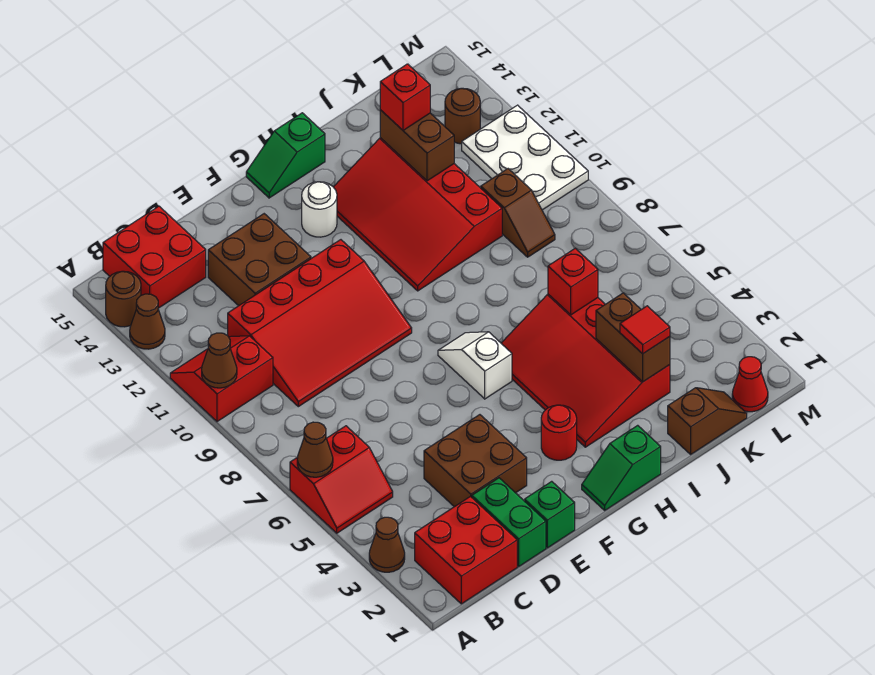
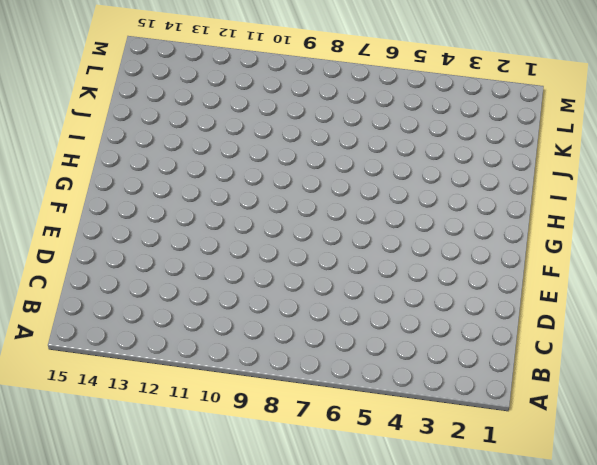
none -> brown 1x1 cone [369,517,405,572]
none -> red 2x2 slope [290,426,393,533]
none -> red 2x2 slope [170,336,273,422]
none -> brown 1x1 cone [130,294,165,349]

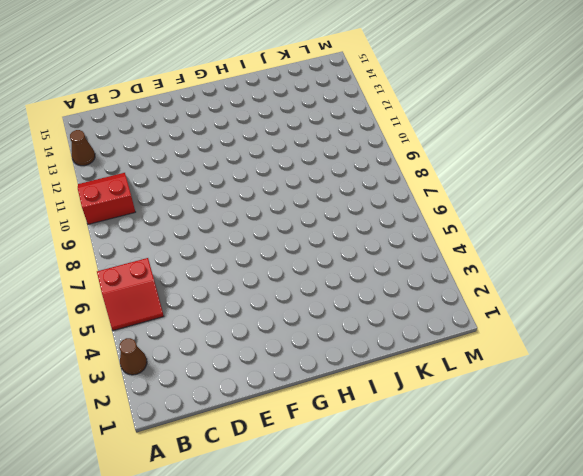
none -> brown 1x1 round brick [106,271,141,327]
none -> red 2x2 brick [415,496,517,604]
none -> red 2x2 brick [103,206,206,308]
none -> red 3x4 slope [228,240,412,407]

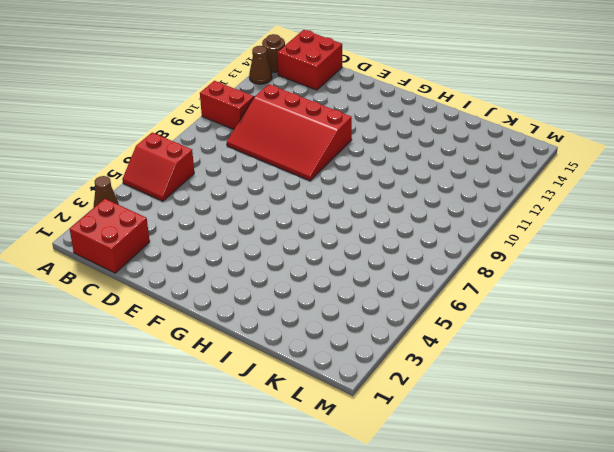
none -> green 1x2 brick [472,478,546,566]
none -> brown 2x2 brick [424,415,527,507]
none -> brown 2x2 brick [208,214,311,306]
none -> green 1x1 brick [525,481,575,548]

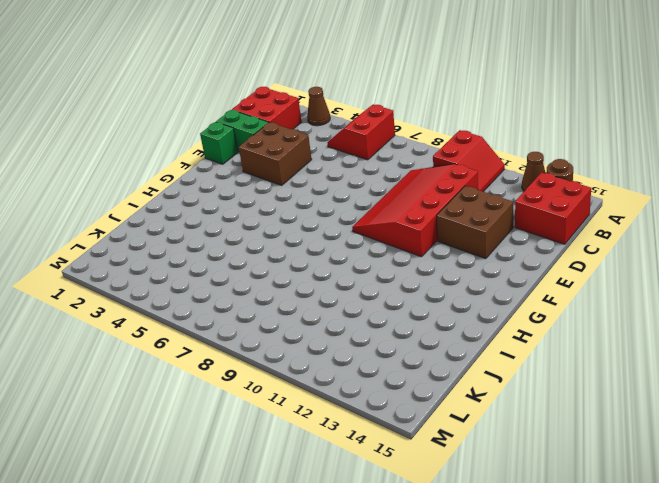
none -> green 1x2 slope [582,425,661,510]
none -> red 1x1 round brick [541,405,577,460]
none -> white 1x2 slope [438,332,512,399]
none -> white 1x1 round brick [302,182,337,237]

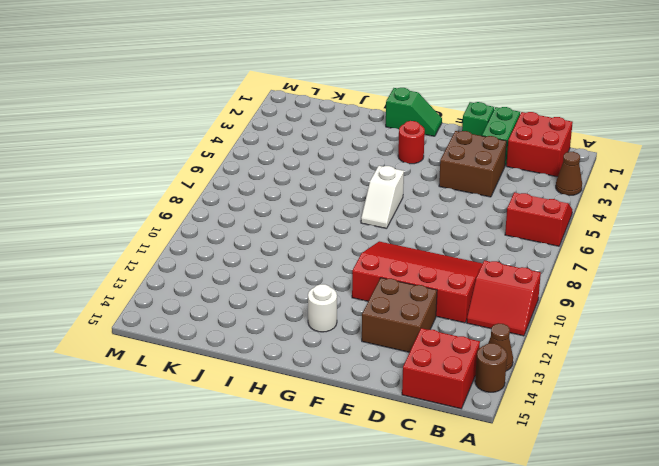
none -> green 1x2 slope [246,113,325,198]
none -> red 3x4 slope [501,294,670,447]
none -> red 3x4 slope [334,138,502,291]
none -> brown 1x2 slope [668,388,747,454]

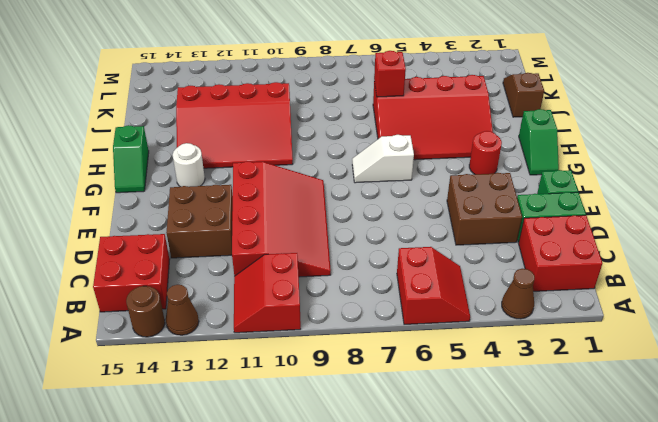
none -> brown 1x2 slope [481,169,555,257]
none -> red 1x1 cone [732,357,768,412]
none -> white 2x3 plate [462,105,588,210]
none -> brown 1x1 round brick [445,88,480,144]

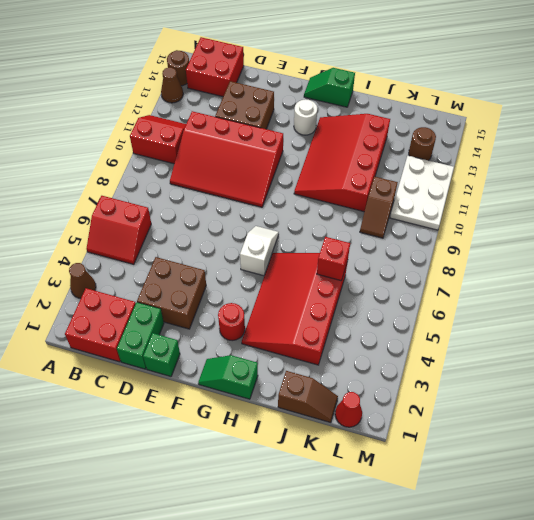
none -> brown 1x1 cone [297,422,333,477]
none -> brown 1x1 cone [202,333,237,388]
none -> brown 1x2 brick [596,293,670,382]
none -> brown 1x2 brick [380,110,454,181]

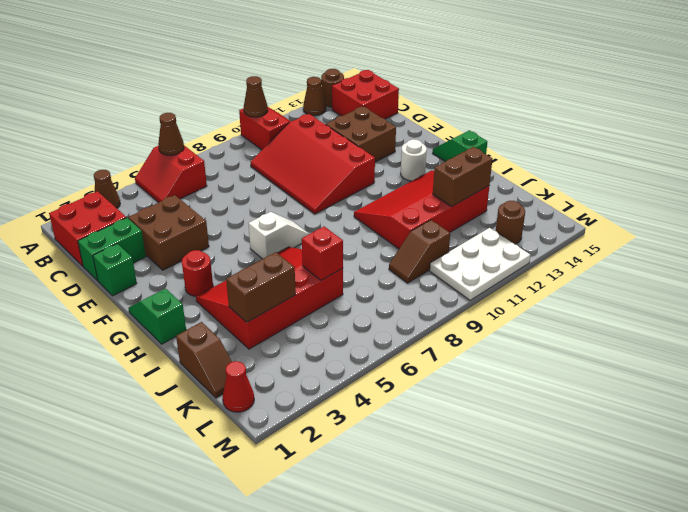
none -> red 1x1 tile [620,306,670,354]
none -> red 1x1 brick [380,64,430,130]

